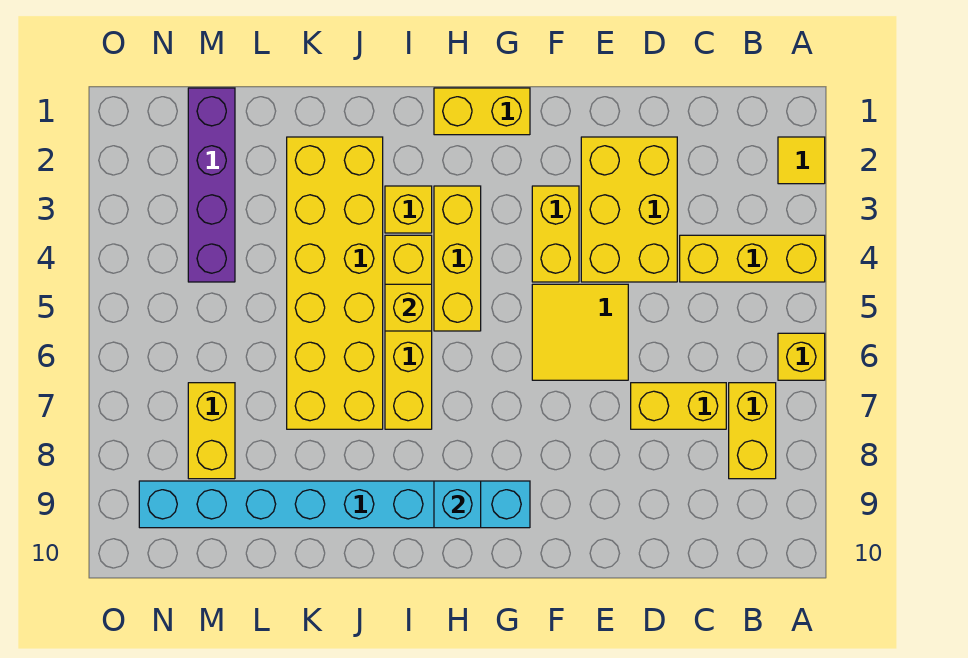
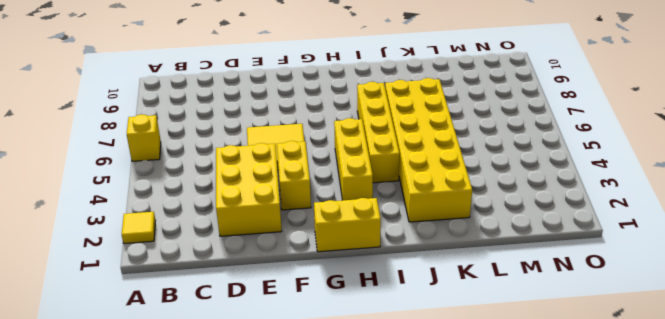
none -> yellow 1x3 brick [680,235,825,282]
none -> yellow 1x2 brick [729,383,776,479]
none -> yellow 1x2 brick [631,383,726,429]

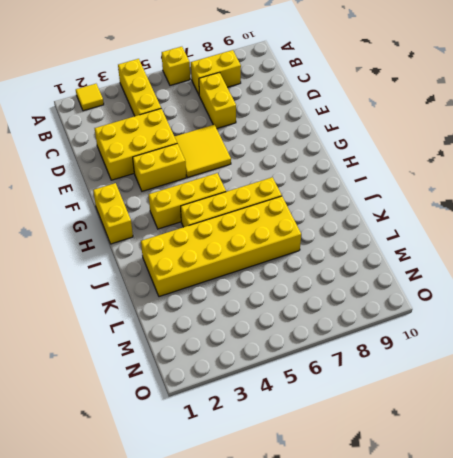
none -> cyan 1x8 brick [139,481,530,528]
none -> yellow 1x1 brick [385,186,432,233]
none -> purple 1x4 brick [188,88,235,282]

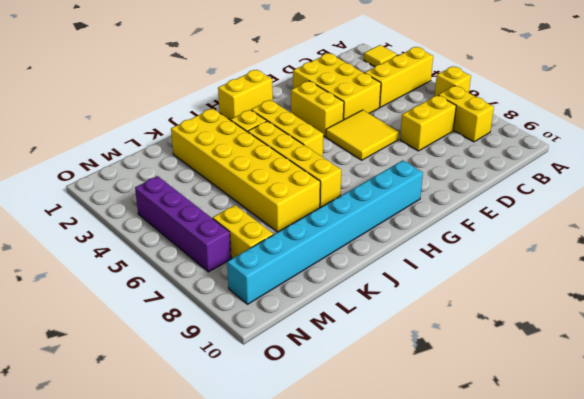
purple 1x4 brick [135,176,231,272] -> purple 1x4 brick moved to [188,88,235,282]
none -> cyan 1x1 brick [434,481,481,528]
none -> yellow 1x1 brick [385,284,432,331]

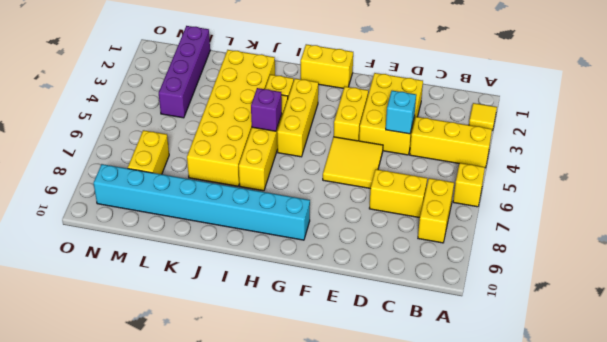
cyan 1x1 brick [386,91,416,134] -> cyan 1x1 brick moved to [434,481,481,528]
purple 1x1 brick [251,88,282,131] -> yellow 1x1 brick [385,284,432,331]

